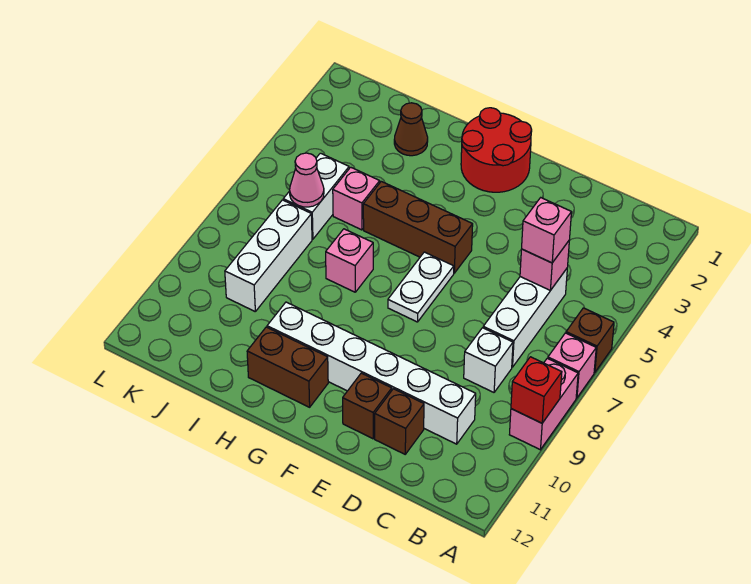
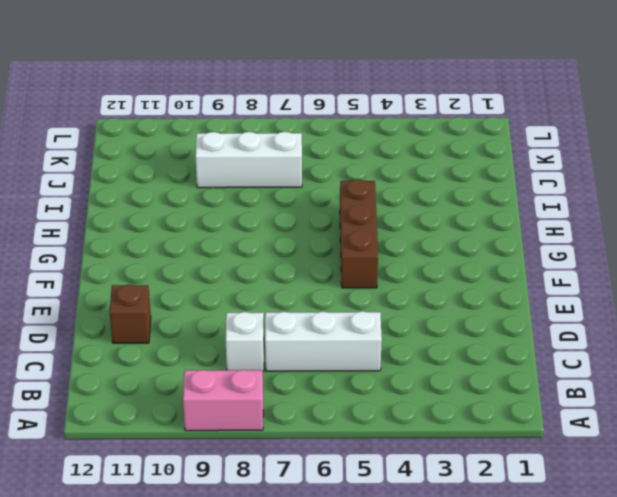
none -> brown 1x1 brick [566,308,614,373]
none -> pink 1x1 brick [548,333,596,398]
none -> white 1x6 brick [267,302,476,444]

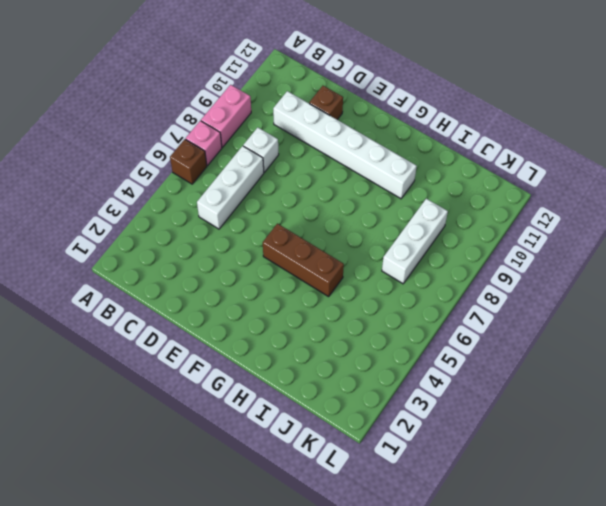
none -> brown 1x1 brick [343,373,392,439]
none -> red 2x2 round brick [461,108,532,192]
none -> white 1x2 plate [388,252,454,322]

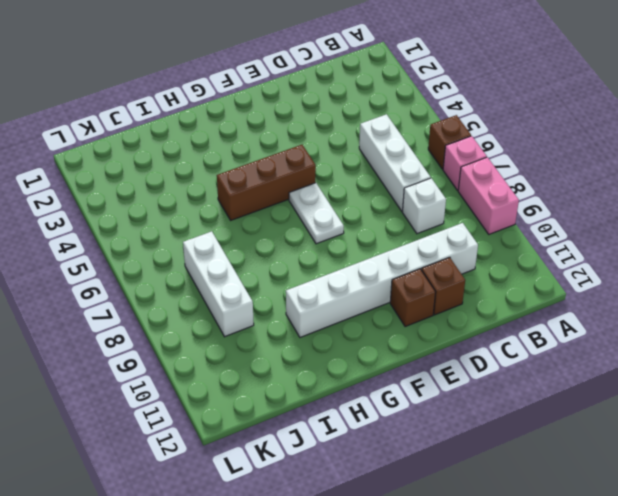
none -> red 2x2 round brick [461,108,532,192]
none -> brown 1x2 brick [247,327,328,407]
none -> pink 1x1 brick [326,229,373,292]

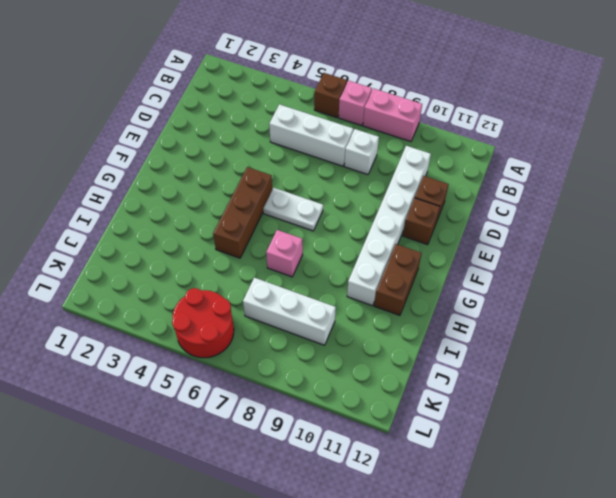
red 2x2 round brick [172,288,234,358] -> red 2x2 round brick moved to [461,108,532,192]
none -> brown 1x1 cone [394,103,428,156]
none -> pink 1x1 brick [333,167,380,230]
none -> white 1x2 brick [283,153,349,239]

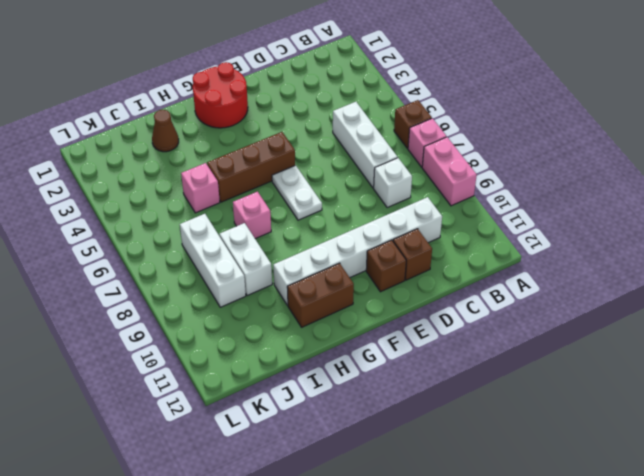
white 1x2 brick [219,223,272,296] -> white 1x2 brick moved to [283,153,349,239]
none -> red 1x1 brick [511,357,562,423]
none -> pink 1x1 brick [520,241,569,290]
none -> pink 1x1 cone [290,153,324,207]

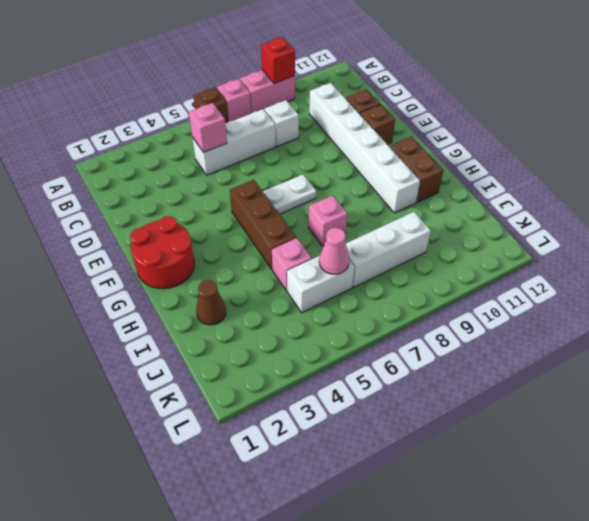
none -> pink 1x1 brick [522,198,571,263]

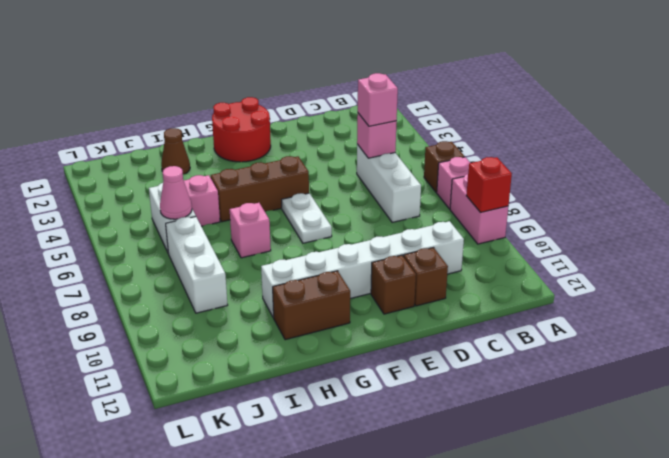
none -> white 1x1 brick [464,328,513,392]

